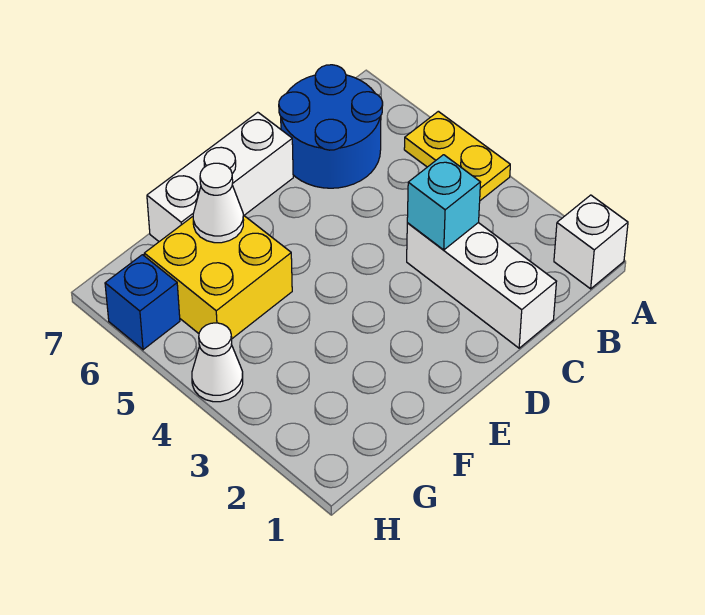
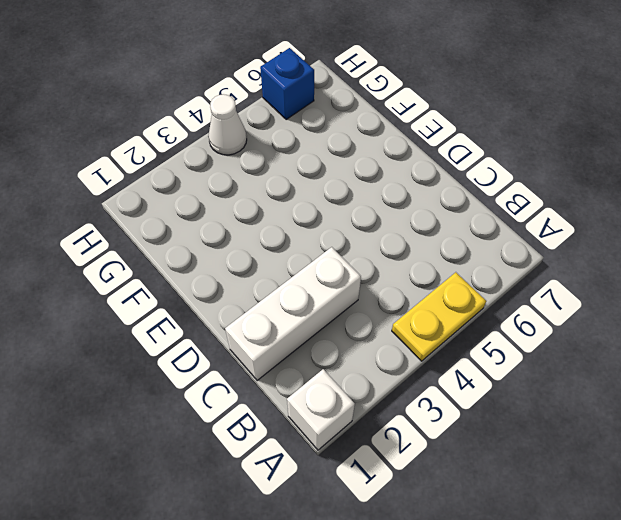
none -> blue 2x2 round brick [279,65,383,188]
none -> white 1x3 brick [147,112,293,242]

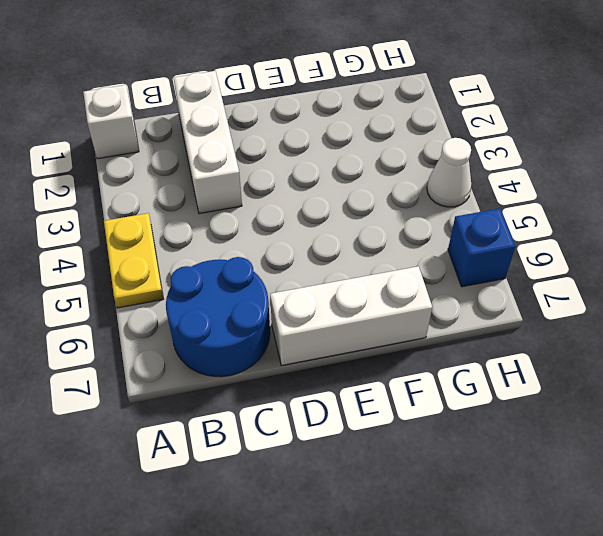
none -> yellow 2x2 brick [144,215,292,339]
none -> cyan 1x1 brick [407,155,481,250]

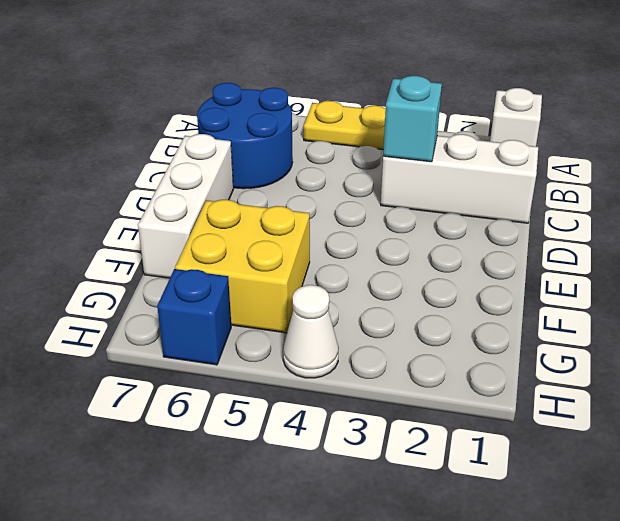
none -> white 1x1 cone [193,163,244,243]

